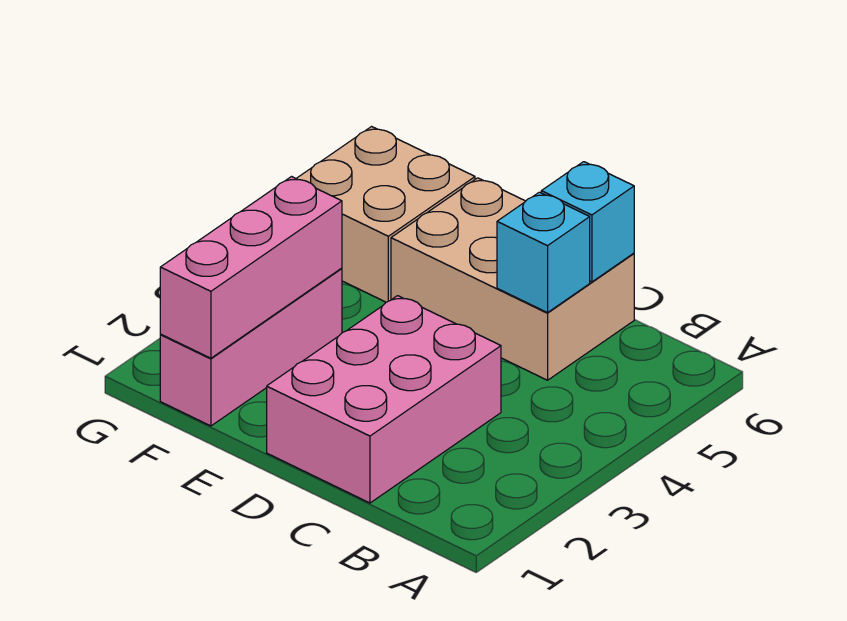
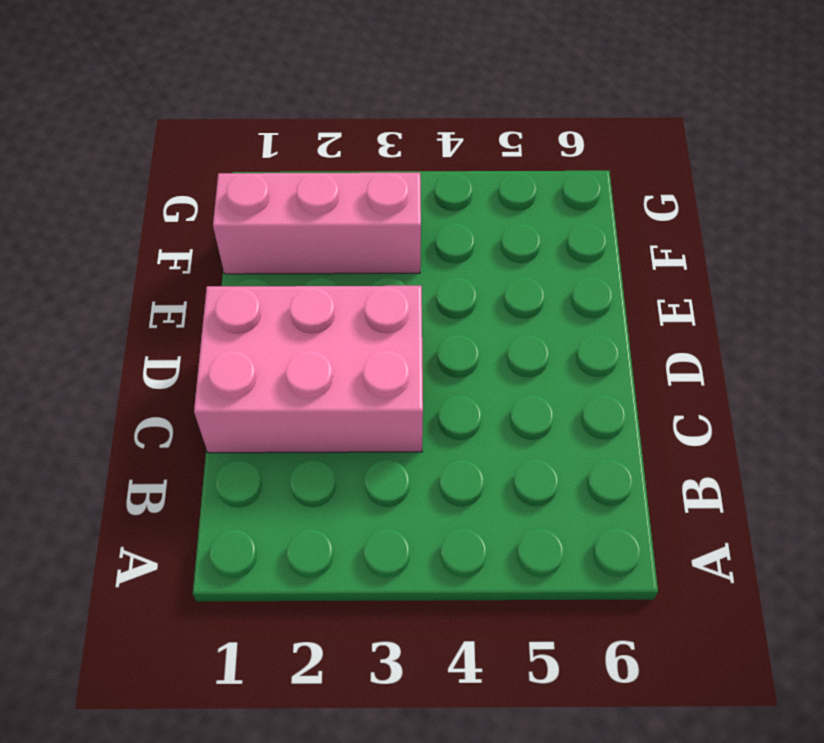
none -> tan 2x3 brick [391,178,634,380]
none -> tan 2x2 brick [296,127,475,302]

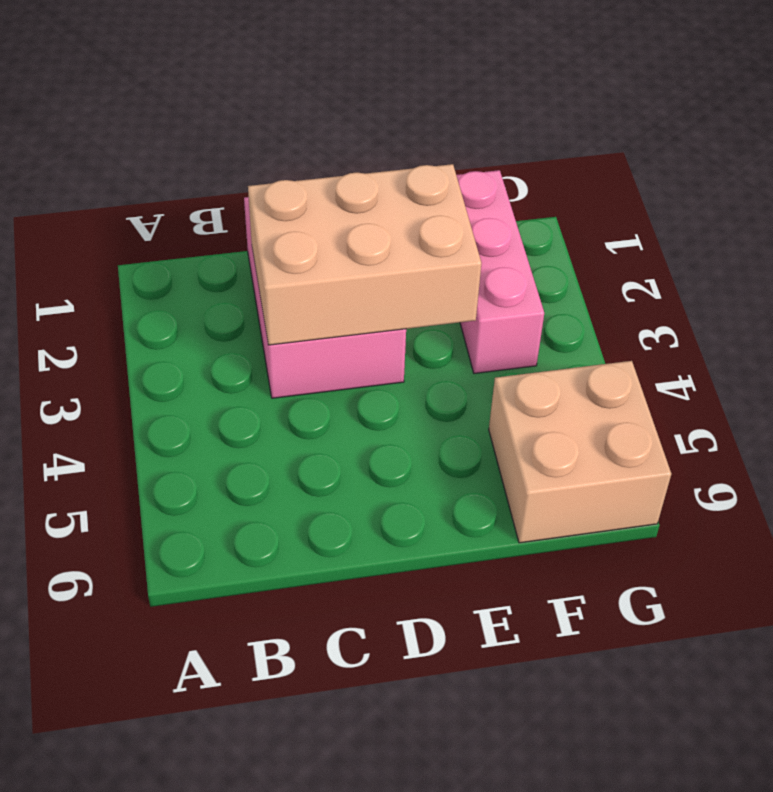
tan 2x3 brick [248,164,481,345] -> tan 2x3 brick moved to [391,178,634,380]
none -> cyan 1x1 brick [497,192,590,313]
none -> cyan 1x1 brick [541,162,634,282]

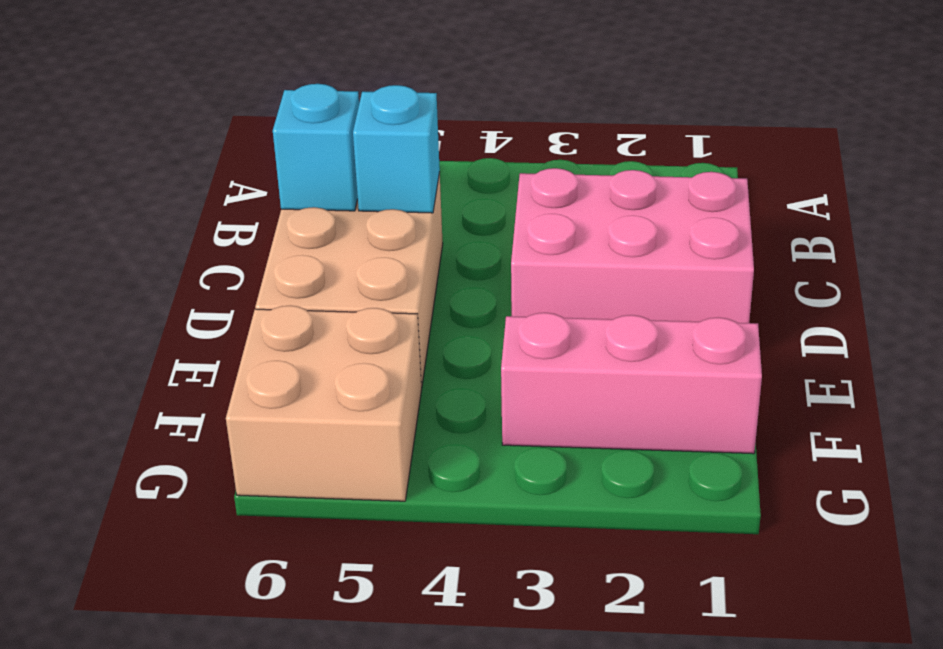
none -> pink 1x3 brick [160,177,342,358]

